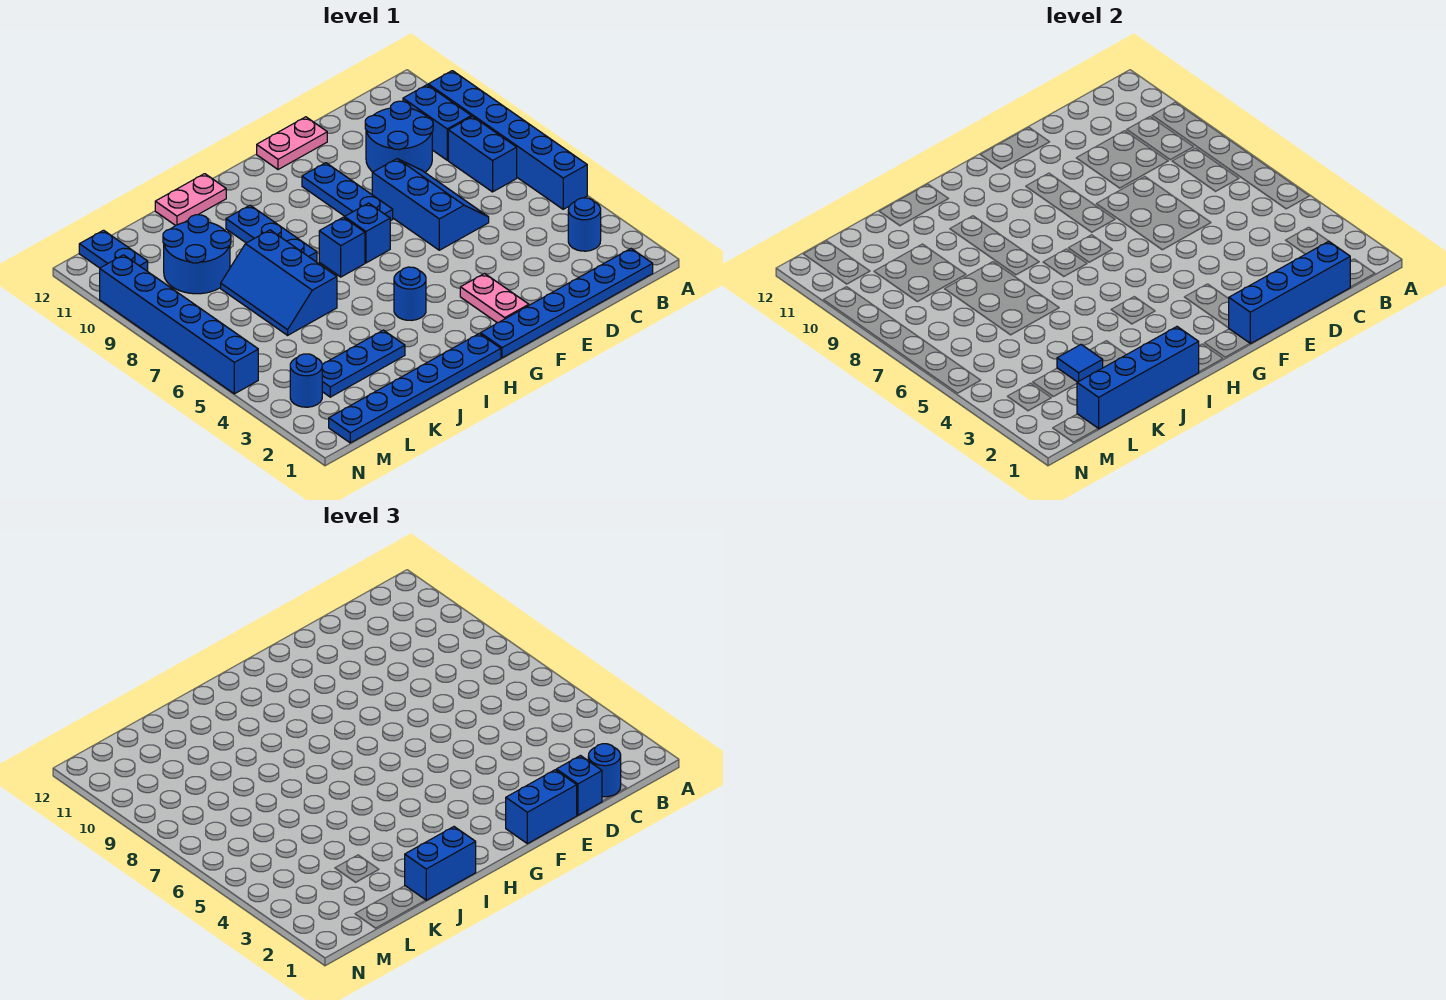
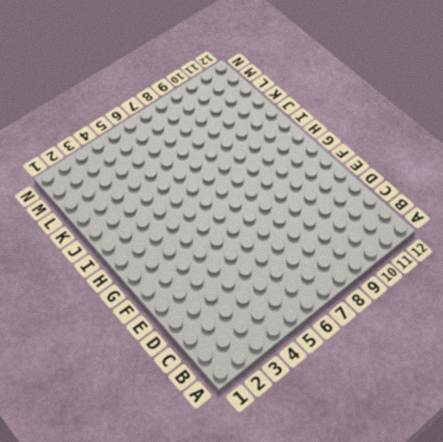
none -> blue 1x6 brick [428,71,587,209]
none -> blue 1x6 plate [481,249,653,358]
none -> blue 1x1 round brick [568,198,601,251]

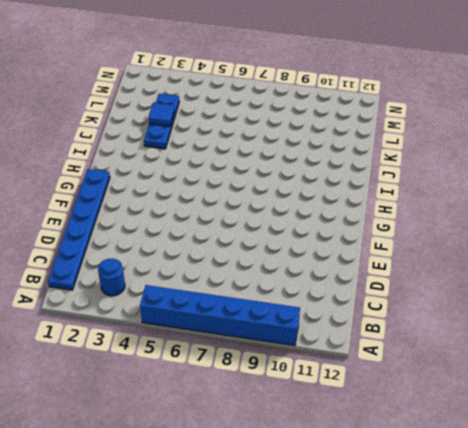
none -> blue 1x2 brick [448,116,517,192]
none -> blue 1x2 brick [403,85,471,160]
none -> blue 2x2 round brick [365,101,433,172]

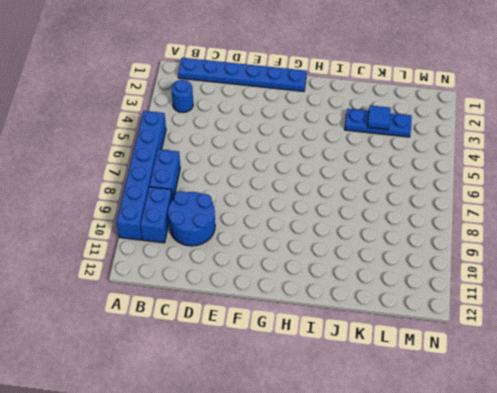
none -> blue 2x3 slope [372,159,489,250]
none -> pink 1x2 plate [257,117,327,170]
none -> pink 1x2 plate [460,274,529,323]

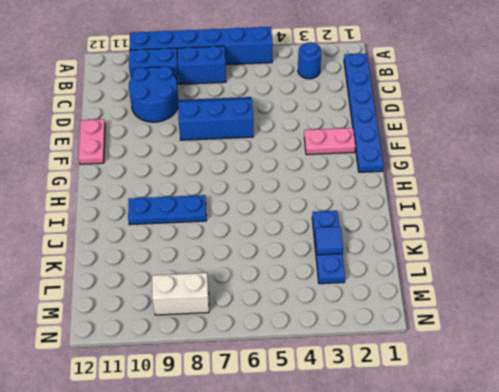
white 1x2 brick [152,273,209,315] -> none
none -> blue 1x3 plate [302,163,393,221]
none -> blue 1x1 brick [345,203,390,263]
none -> blue 1x6 plate [329,333,501,443]

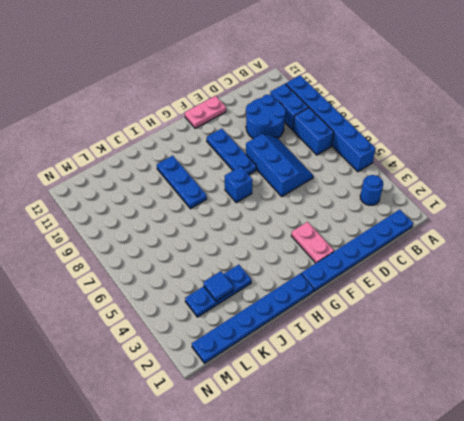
none -> blue 1x1 round brick [394,267,426,320]
none -> blue 1x1 brick [319,217,365,277]
none -> pink 1x2 plate [155,174,226,226]

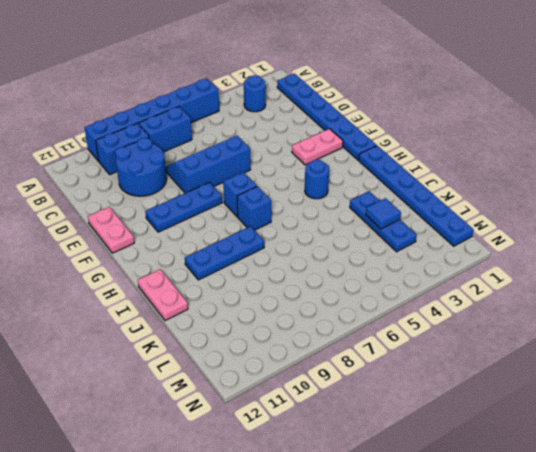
none -> blue 2x3 slope [221,230,337,335]
none -> blue 2x2 round brick [163,215,231,294]
none -> blue 1x1 round brick [290,354,322,407]

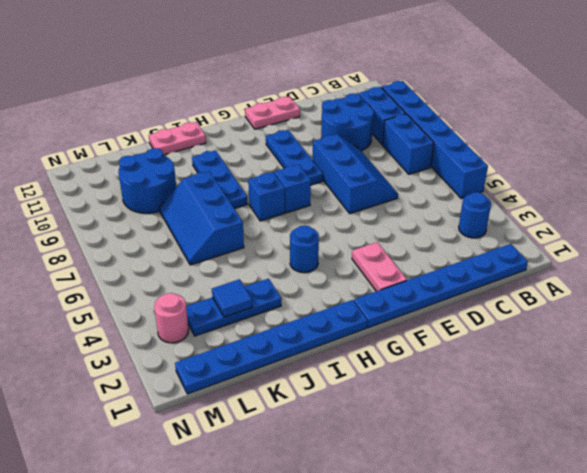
pink 1x1 round brick [154,293,189,343] -> blue 1x1 round brick [290,354,322,407]
none -> blue 1x2 plate [79,230,148,271]
none -> blue 1x6 brick [100,255,258,394]
none -> blue 1x4 brick [1229,241,1350,344]

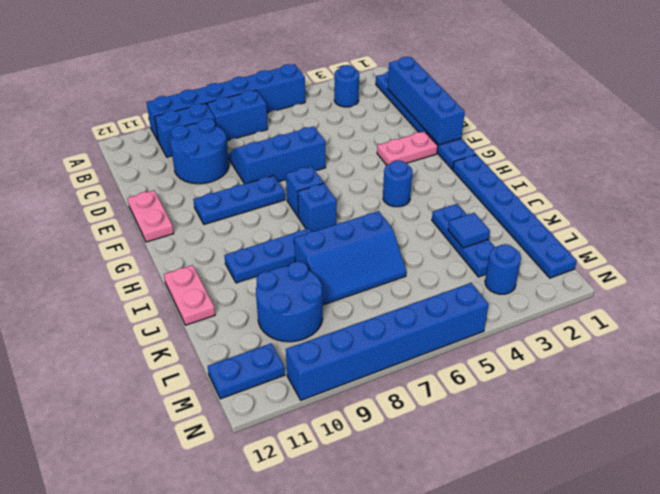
none -> blue 1x4 brick [1077,327,1199,429]
none -> blue 1x1 round brick [588,744,621,797]
none -> blue 1x1 brick [556,756,602,815]

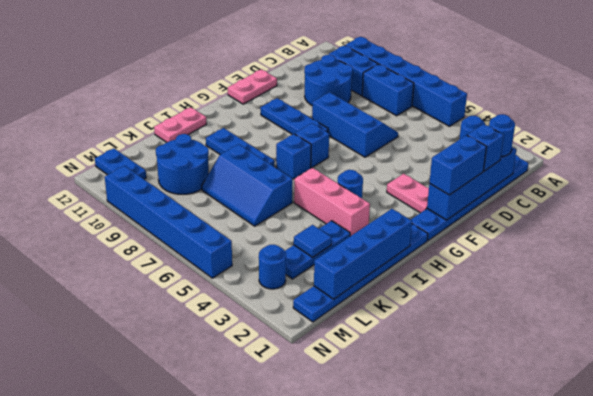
pink 1x3 brick [294,168,370,236] -> none
none -> blue 1x2 brick [405,827,476,900]

